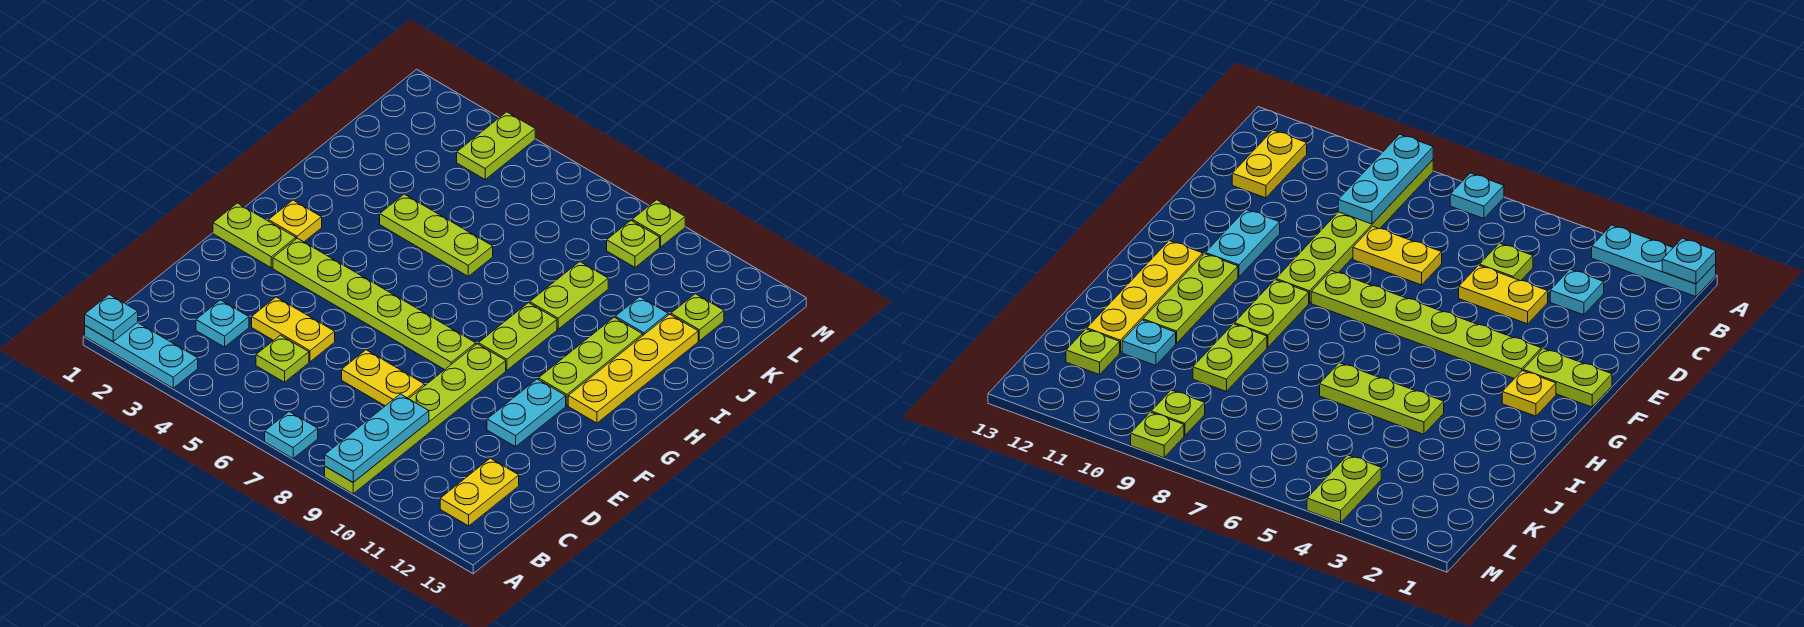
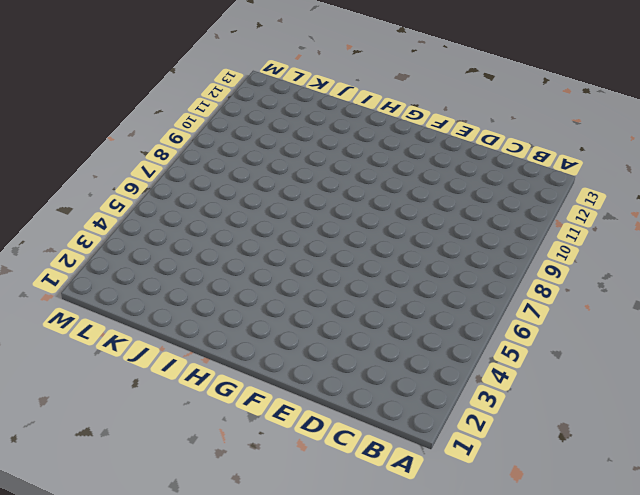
none -> cyan 1x3 plate [85,322,198,388]
none -> cyan 1x1 plate [265,412,318,458]
none -> lime 1x6 plate [325,344,506,494]

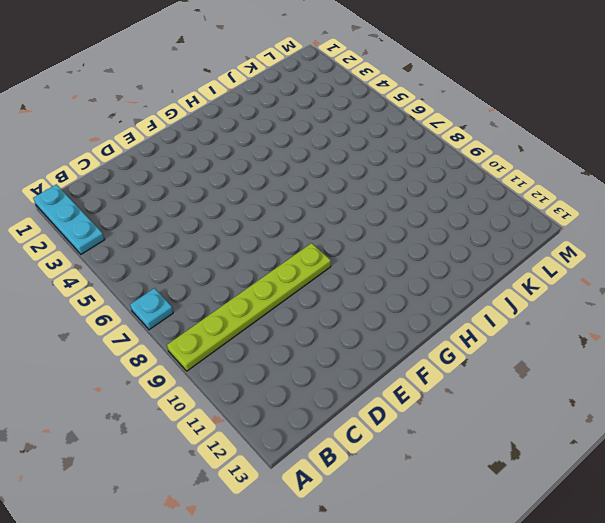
none -> yellow 1x2 plate [440,458,519,526]
none -> cyan 1x1 plate [196,300,249,347]
none -> lime 1x1 plate [256,335,309,382]

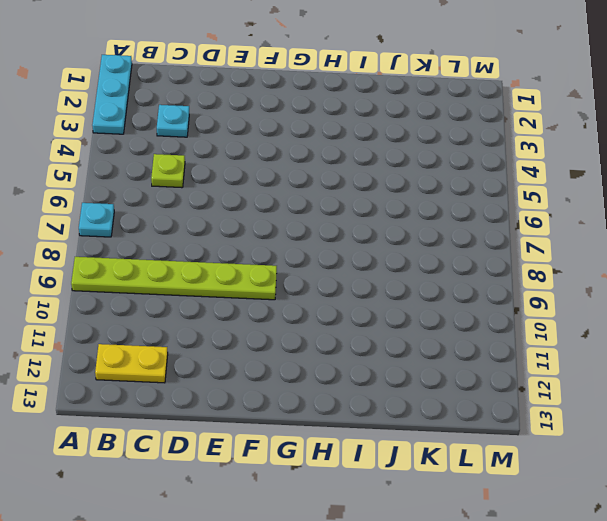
none -> yellow 1x2 plate [252,297,335,362]
none -> yellow 1x2 plate [342,350,425,406]
none -> cyan 1x2 plate [487,379,566,447]

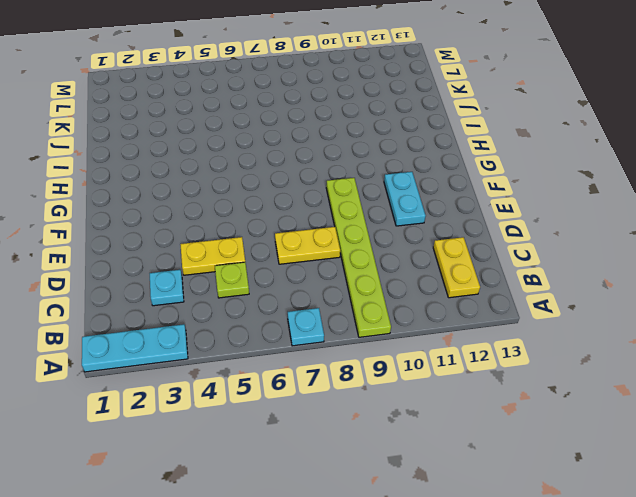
none -> lime 1x2 plate [213,203,296,268]
none -> lime 1x6 plate [273,238,476,370]
none -> yellow 1x1 plate [269,200,322,242]

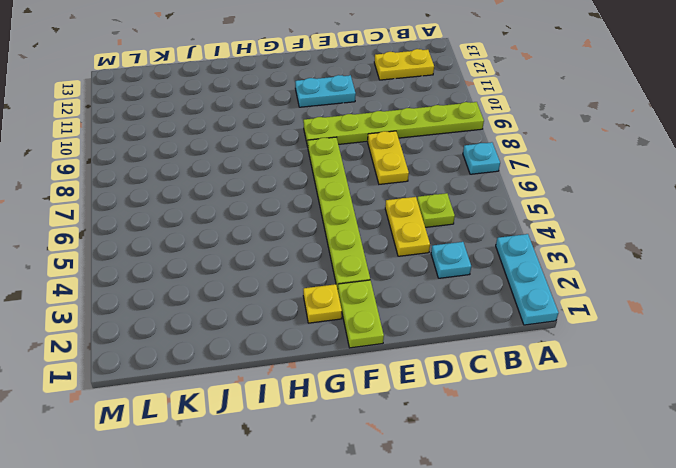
none -> lime 1x2 plate [478,303,557,370]
none -> lime 1x3 plate [538,317,643,405]
none -> yellow 1x4 plate [568,314,698,423]

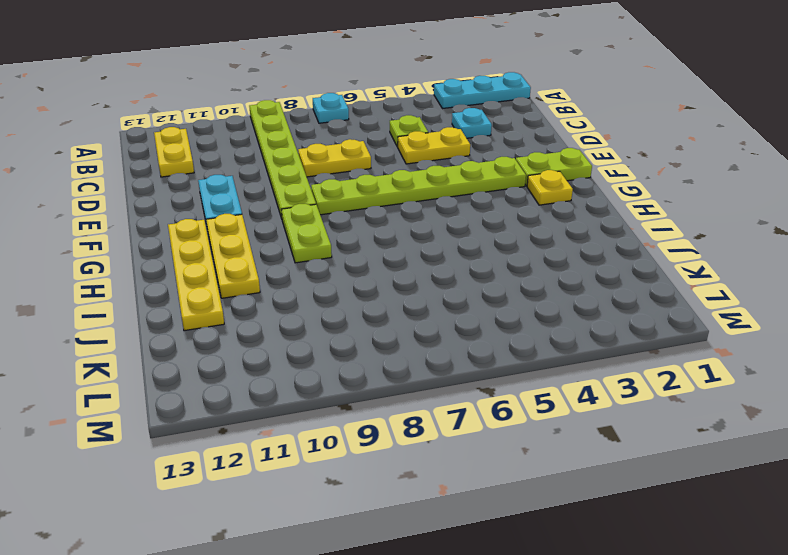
yellow 1x3 plate [206,214,260,298] -> lime 1x3 plate [538,317,643,405]
none -> lime 1x3 plate [380,194,493,276]
none -> lime 1x2 plate [530,262,608,329]
none -> cyan 1x1 plate [615,297,668,335]

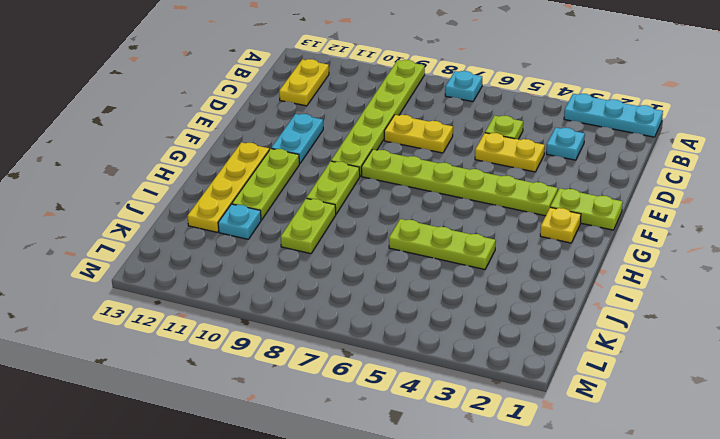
none -> lime 1x1 plate [671,294,724,341]
none -> lime 1x2 plate [457,112,535,179]
none -> lime 1x1 plate [607,221,660,267]

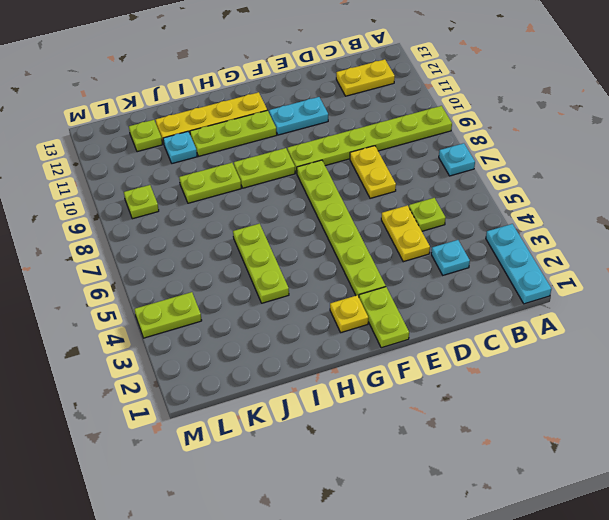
none -> lime 1x1 plate [632,200,685,247]
none -> cyan 1x1 plate [85,295,138,341]
none -> cyan 1x3 plate [325,394,429,482]

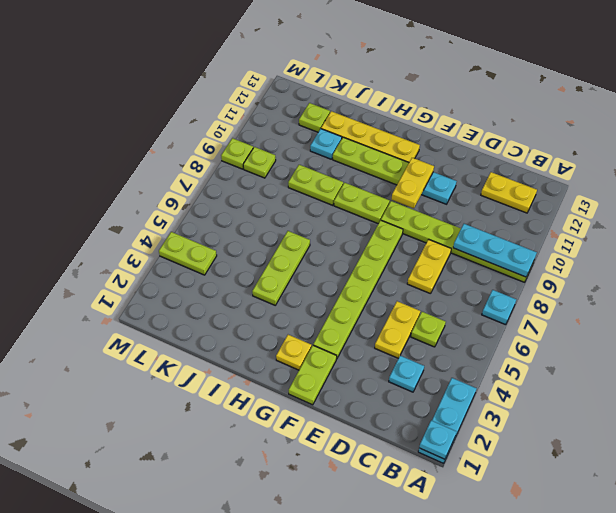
yellow 1x2 plate [392,158,434,208] -> none

